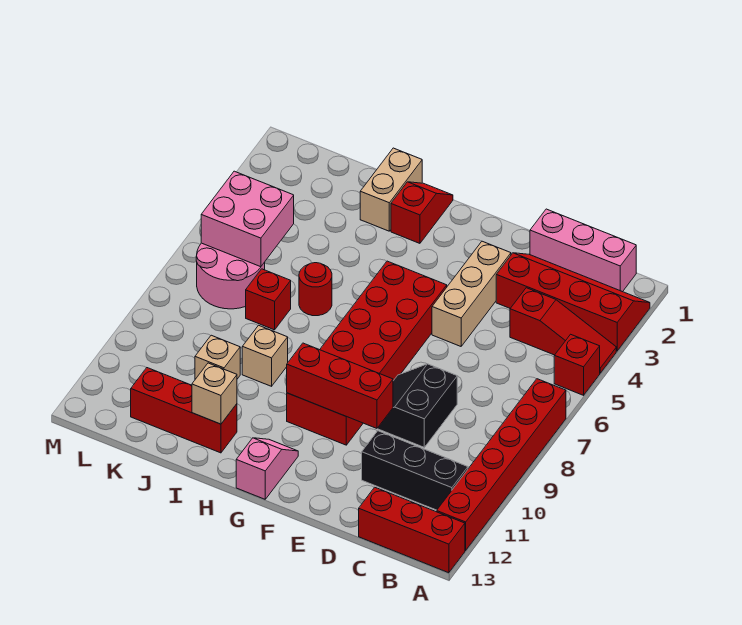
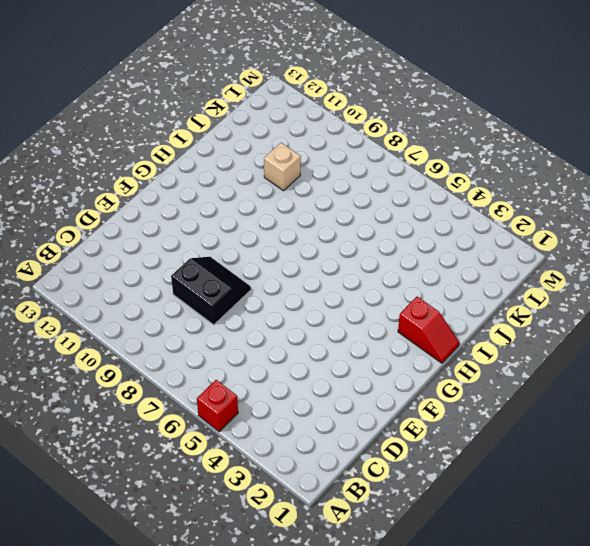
none -> red 2x4 slope [496,253,650,351]
none -> red 1x3 slope [510,288,616,373]
none -> red 1x6 brick [437,379,566,550]

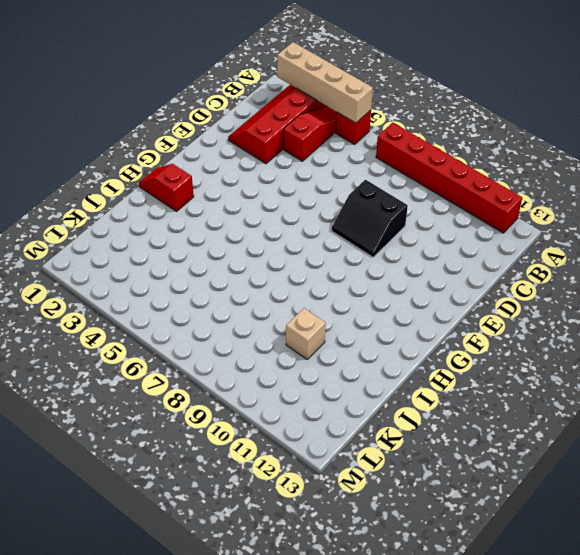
tan 1x4 brick [277,42,373,123] -> none
none -> red 1x3 brick [359,487,465,573]
none -> pink 1x3 brick [530,209,636,292]
none -> black 1x3 brick [362,431,468,510]

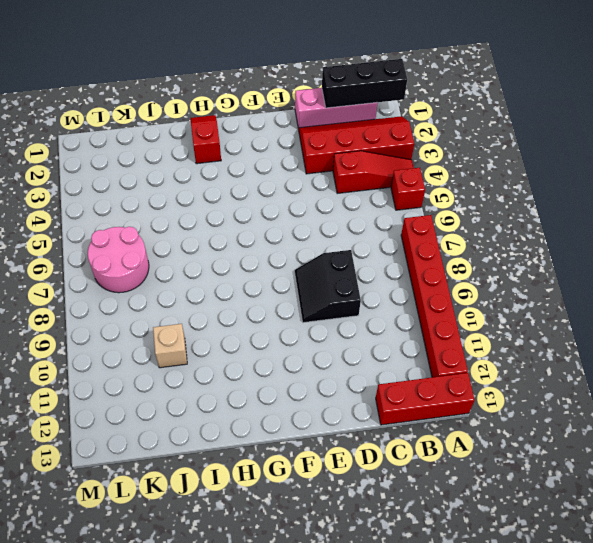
black 1x3 brick [322,59,407,108] -> black 1x3 brick moved to [362,431,468,510]
none -> tan 1x3 brick [432,241,511,346]
none -> red 2x6 brick [287,261,447,445]
none -> pink 1x2 slope [236,438,298,499]

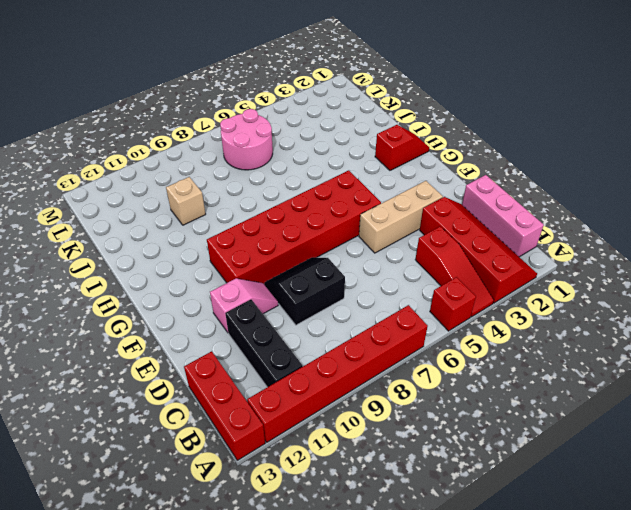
pink 1x2 slope [210,278,278,332] -> pink 1x2 slope moved to [236,438,298,499]
none -> tan 1x2 brick [360,148,422,231]
none -> red 1x1 round brick [299,263,332,316]
none -> tan 1x1 brick [242,325,288,386]

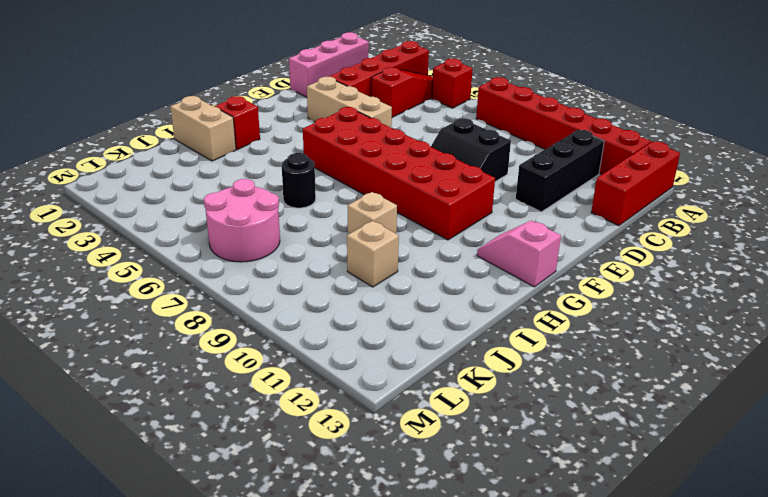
black 1x1 round brick [282,153,316,208] -> red 1x1 round brick [299,263,332,316]
none -> red 1x3 brick [131,368,237,453]
none -> red 1x1 brick [246,269,291,330]
none -> red 1x3 brick [287,343,393,428]

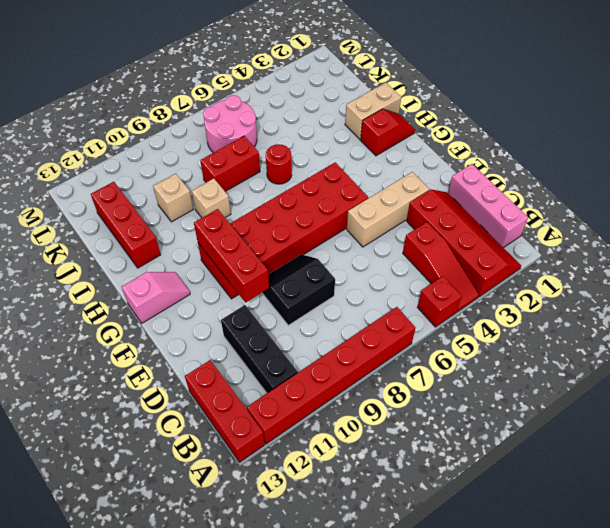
red 1x2 brick [200,136,260,191] -> red 1x1 brick [246,269,291,330]
none -> tan 1x1 brick [192,363,237,424]
none -> pink 2x2 brick [201,171,294,267]

